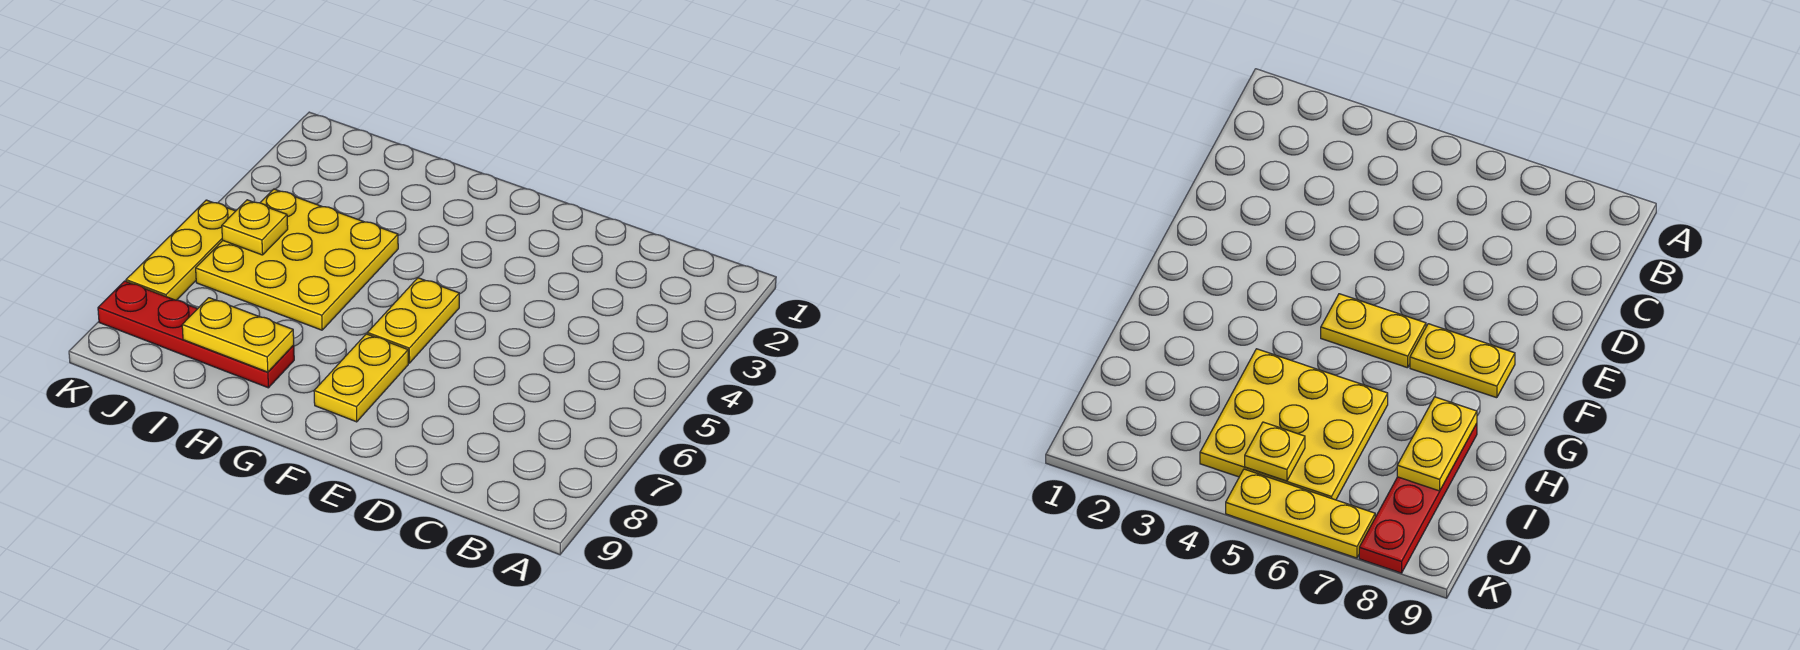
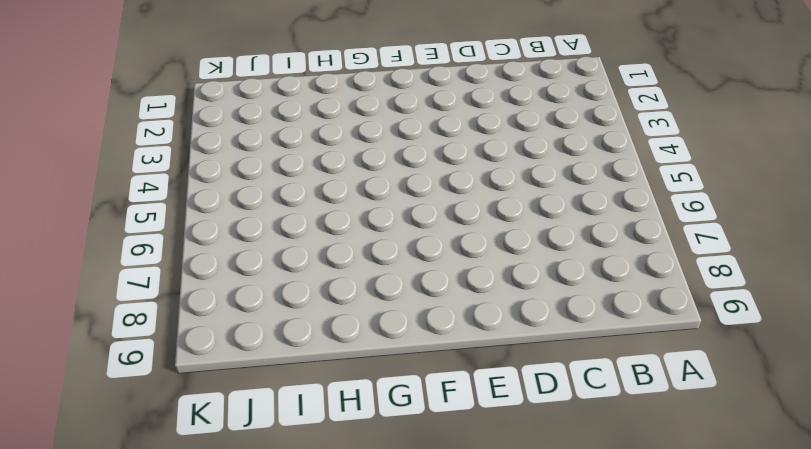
none -> yellow 1x2 plate [368,278,459,363]
none -> yellow 1x2 plate [314,334,408,422]

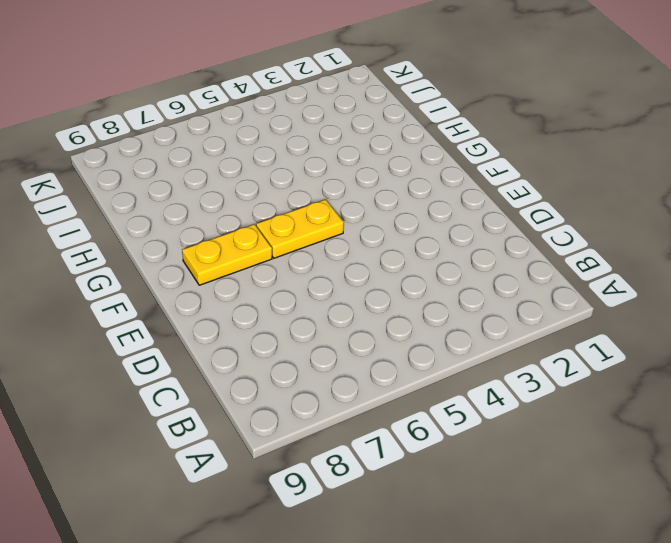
none -> yellow 3x3 plate [196,189,398,330]
none -> red 1x4 plate [98,281,294,388]

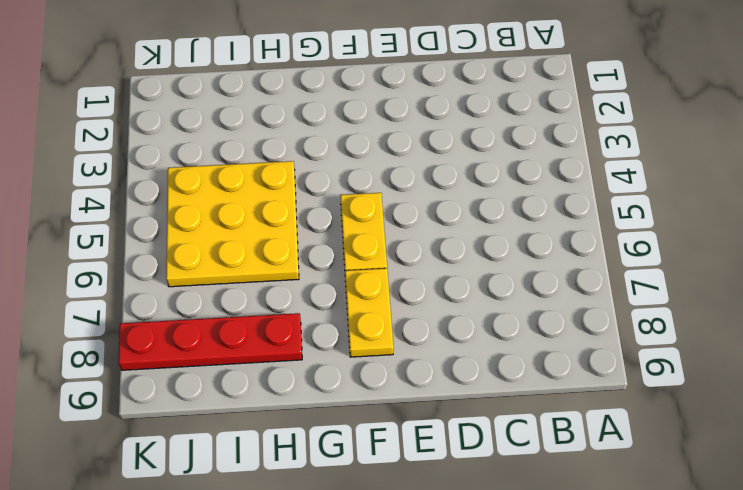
none -> yellow 1x3 plate [126,200,235,300]
none -> yellow 1x2 plate [182,298,294,372]

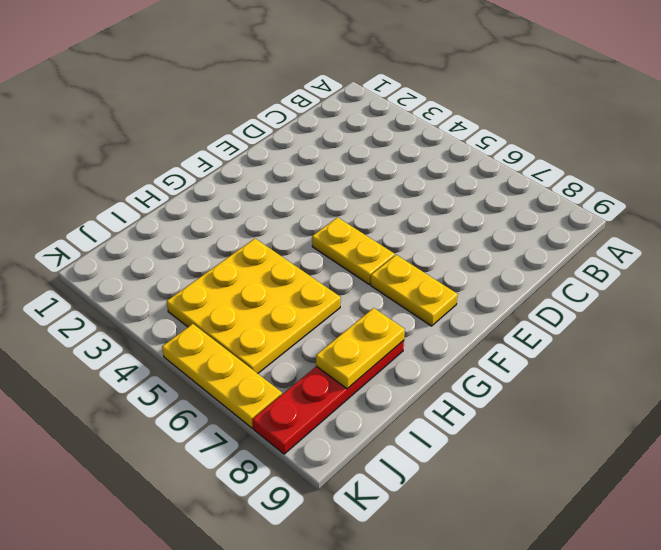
none -> yellow 1x1 plate [222,200,288,255]

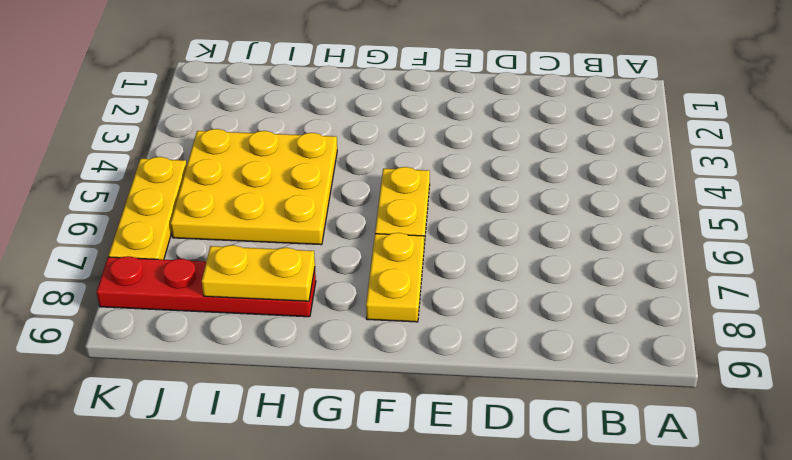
none -> yellow 1x1 plate [222,200,288,255]

